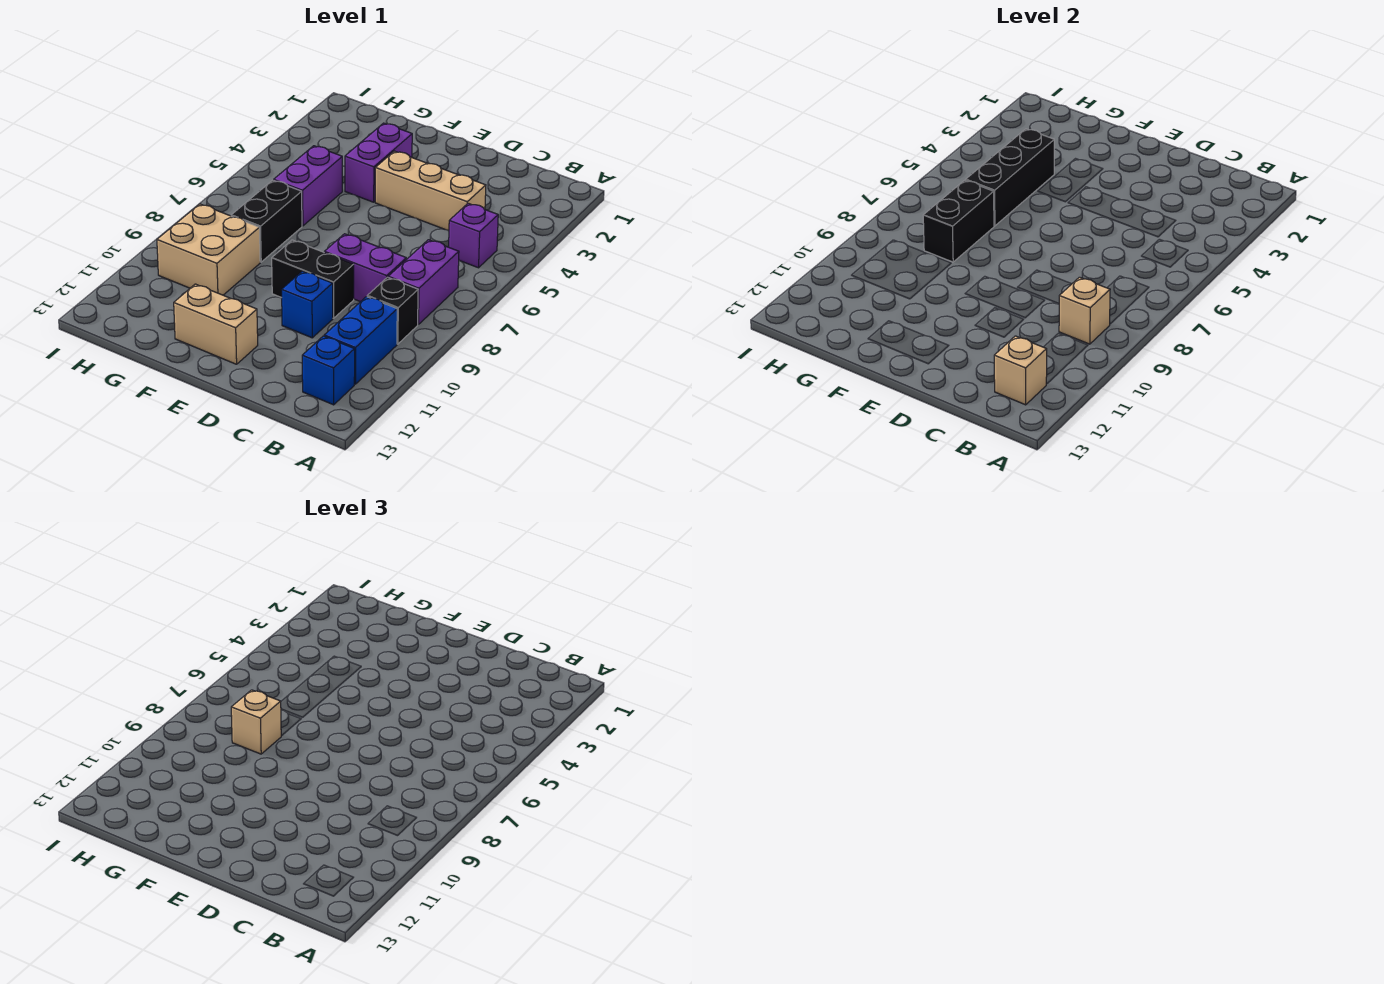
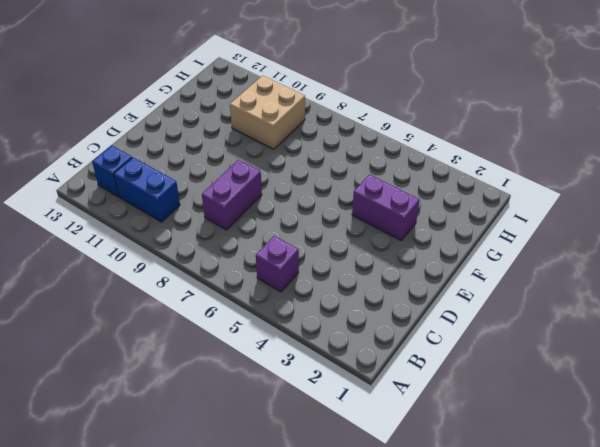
none -> purple 1x2 brick [388,240,459,325]
none -> black 1x1 brick [367,277,418,344]
none -> tan 1x3 brick [375,151,486,231]

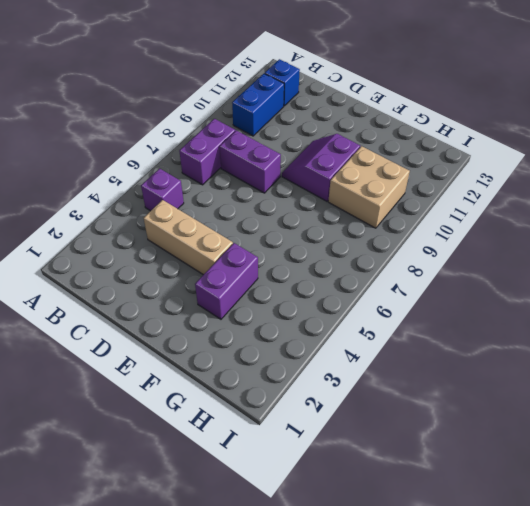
purple 2x2 slope [282,134,360,201] -> black 1x2 brick [272,240,354,318]
none -> black 1x1 brick [367,277,418,344]
none -> blue 1x1 brick [282,271,333,338]
none -> tan 1x2 brick [174,284,258,364]

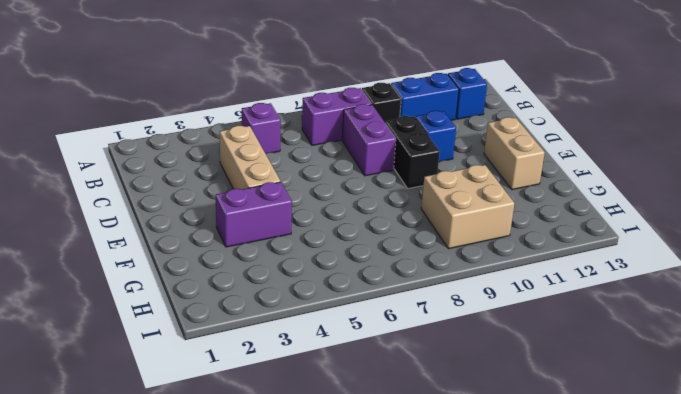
none -> purple 1x2 brick [274,146,342,226]
none -> black 1x2 brick [231,180,302,262]
none -> tan 1x1 brick [1059,277,1110,344]

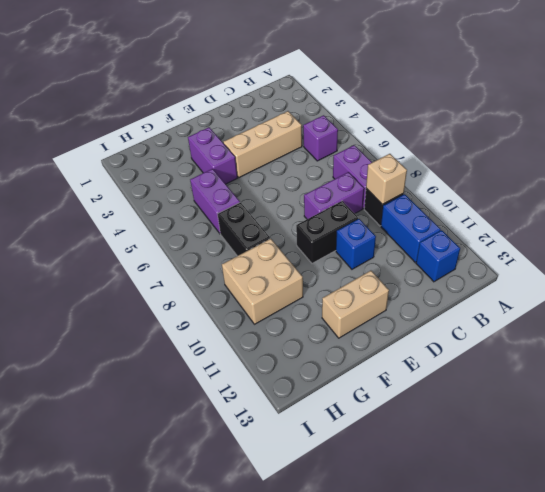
none -> tan 1x1 brick [994,336,1047,405]
none -> black 1x3 brick [966,129,1054,226]
none -> black 1x2 brick [923,180,994,262]

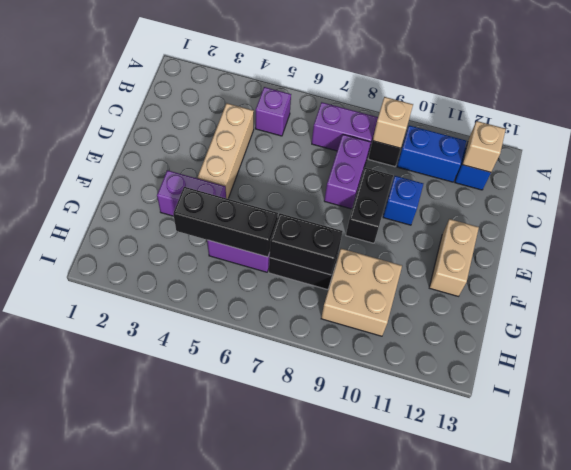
none -> tan 1x1 brick [231,690,281,754]

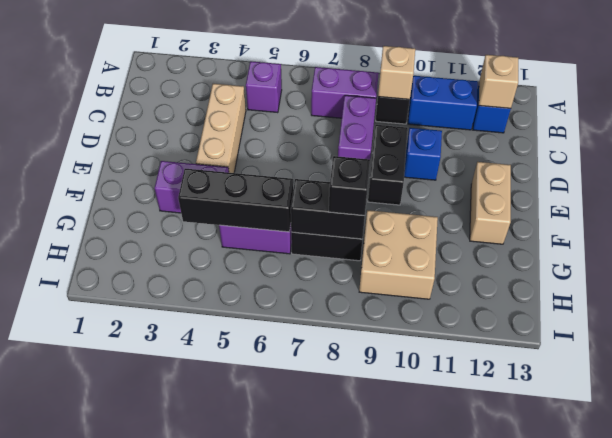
black 1x1 brick [329,156,370,215] -> tan 1x1 brick [231,690,281,754]

